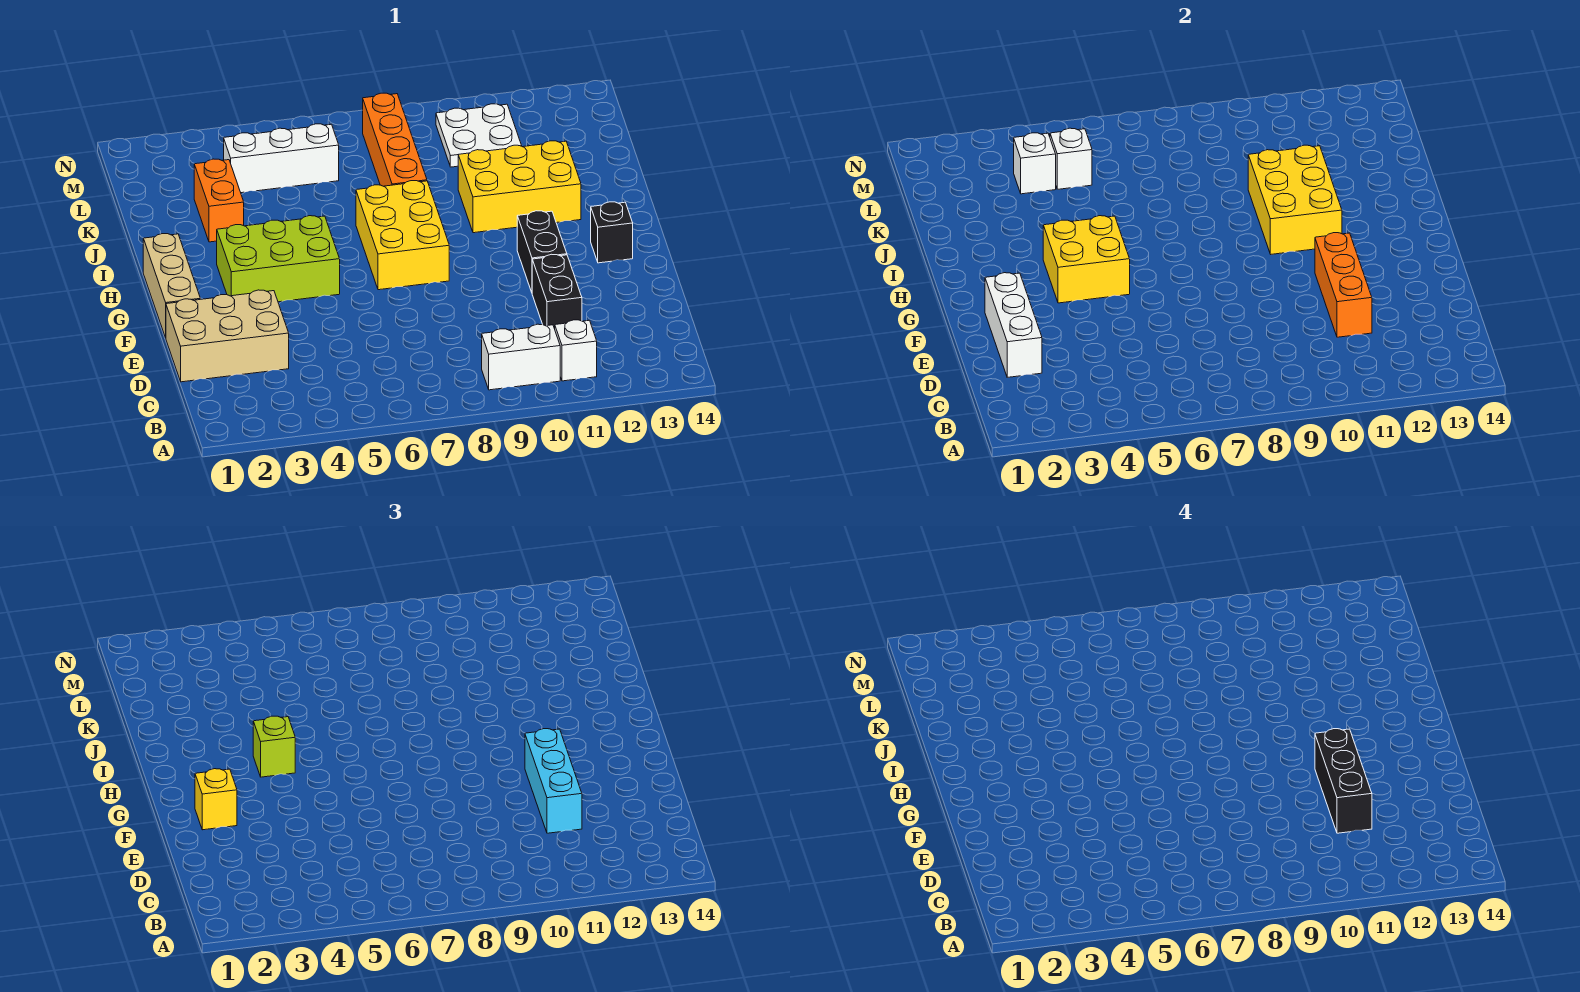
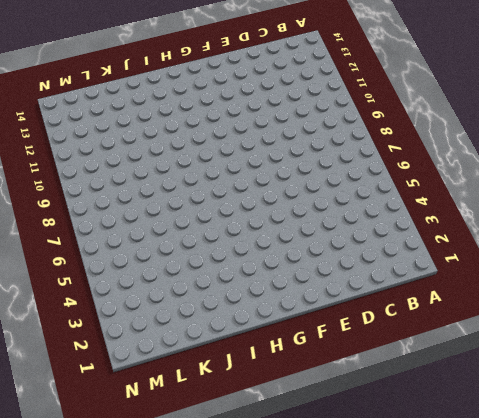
none -> white 1x2 brick [482,324,560,390]
none -> white 1x1 brick [555,320,597,381]
none -> tan 2x3 brick [166,290,289,382]

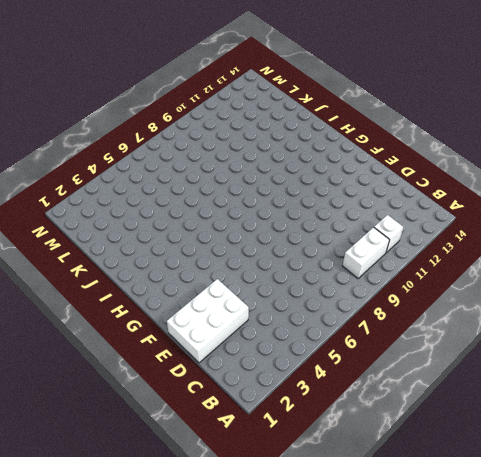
white 2x3 brick [167,279,249,363] -> tan 2x3 brick [166,290,289,382]
none -> black 1x2 brick [532,254,582,329]
none -> tan 1x3 brick [143,234,200,338]
none -> black 1x2 brick [517,211,567,292]

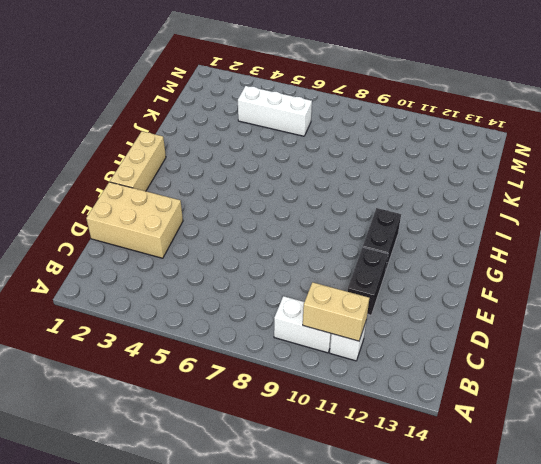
tan 1x2 brick [303,282,369,341] -> none
none -> lime 2x3 brick [217,216,340,302]
none -> yellow 2x3 brick [356,181,449,290]
none -> black 1x1 brick [591,202,633,263]

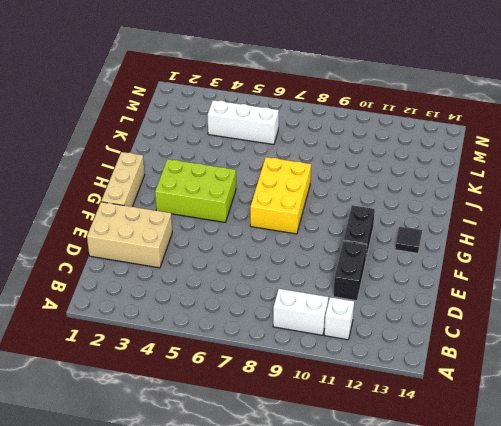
black 1x1 tile [395,227,422,253] -> black 1x1 brick [591,202,633,263]
none -> yellow 2x3 brick [458,141,581,233]
none -> orange 1x2 brick [194,159,244,242]
none -> orange 1x4 brick [363,93,427,186]

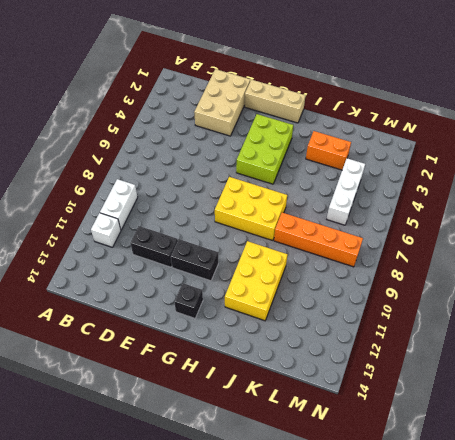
none -> white 2x2 plate [436,104,522,167]
none -> white 1x3 brick [985,273,1042,377]
none -> orange 1x3 brick [1315,233,1372,337]

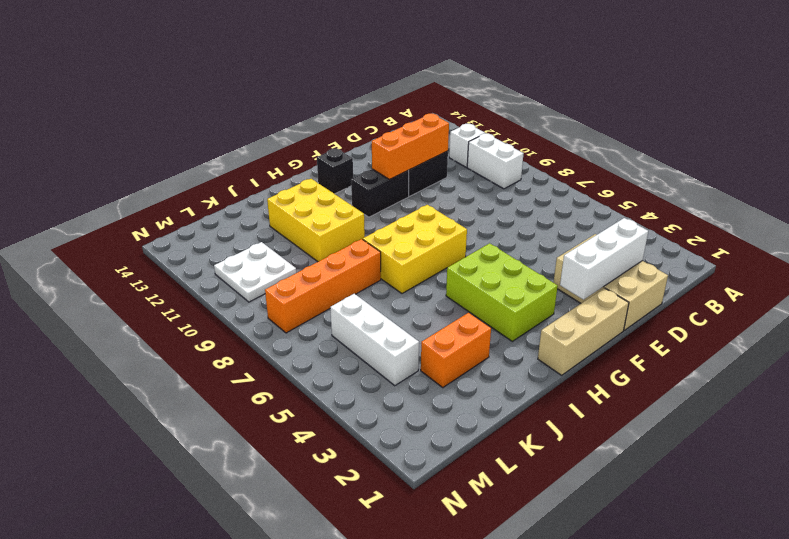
none -> yellow 2x2 brick [1043,216,1130,303]
none -> yellow 2x3 brick [1248,145,1342,254]
none -> white 1x1 brick [1014,133,1056,194]

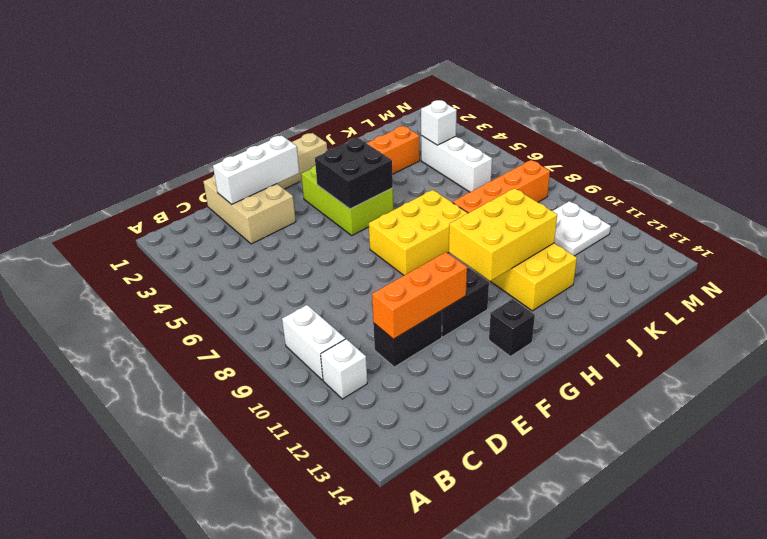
black 2x2 brick [315,138,393,209] -> yellow 2x2 brick [1043,216,1130,303]
none -> white 1x1 brick [1050,128,1092,189]
none -> cyan 1x3 brick [525,729,582,833]
none -> yellow 1x1 brick [195,769,237,830]

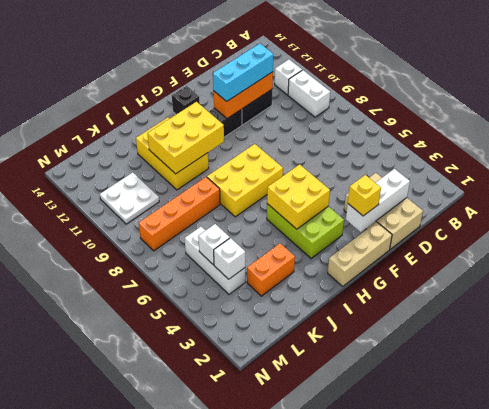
none -> lime 1x1 brick [253,716,295,777]
none -> black 1x3 brick [1315,729,1372,833]

